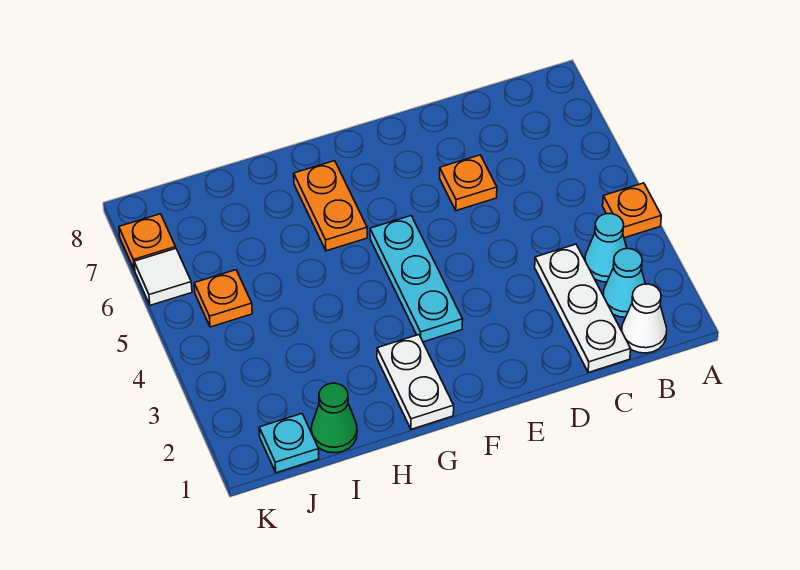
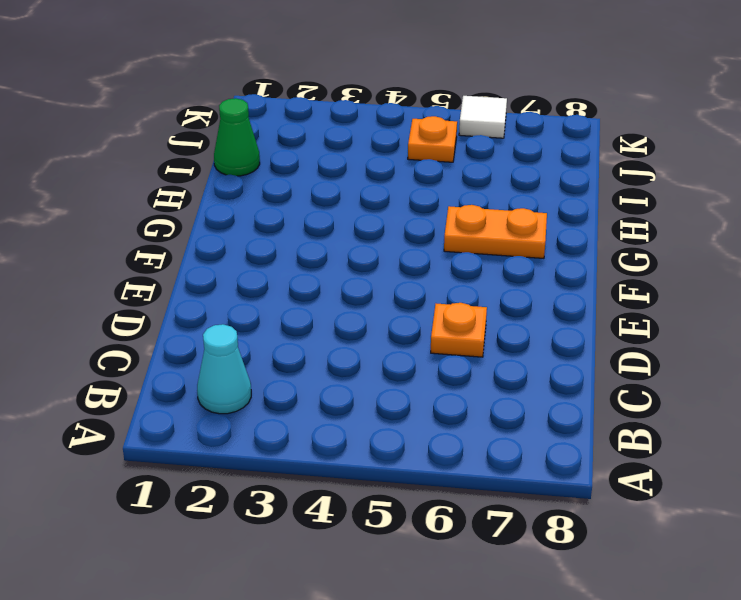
none -> orange 1x1 plate [603,183,661,238]
none -> white 1x1 cone [622,284,667,353]
none -> cyan 1x1 cone [585,214,627,282]

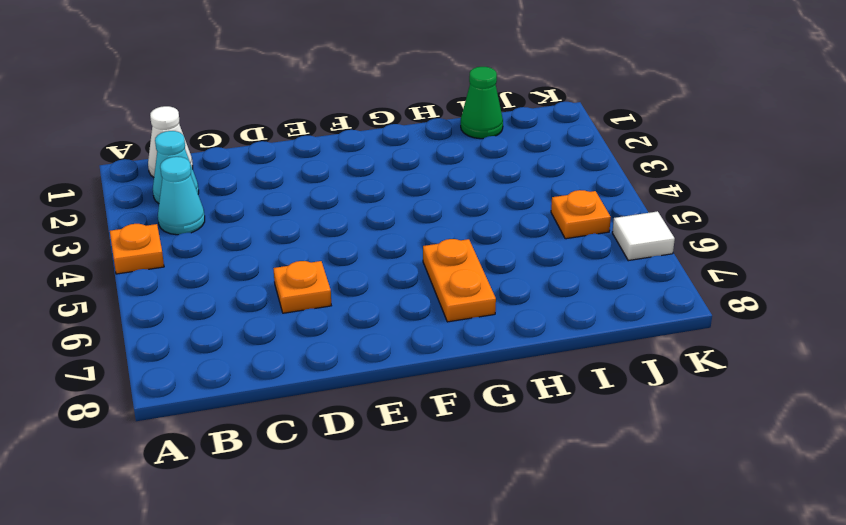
none -> white 1x3 plate [535,244,631,372]
none -> cyan 1x3 plate [370,216,463,342]
none -> white 1x2 plate [377,335,454,429]

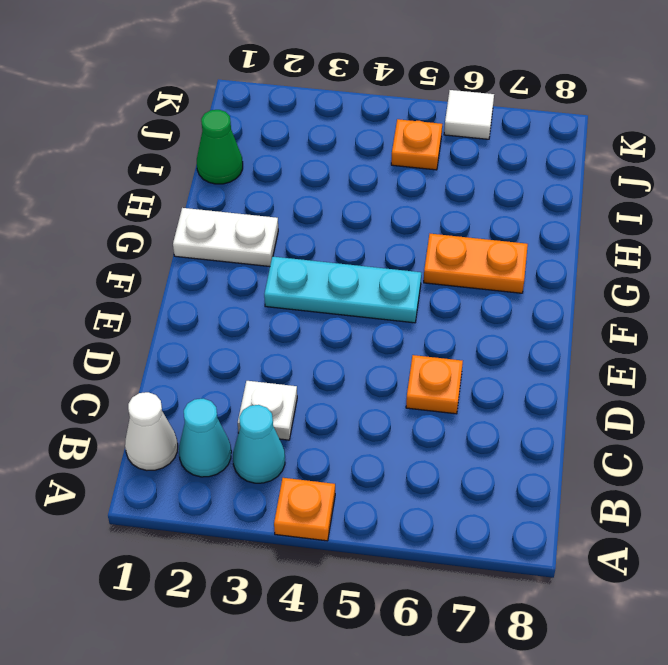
white 1x1 plate [238,381,297,440] -> white 1x3 plate [535,244,631,372]
none -> cyan 1x1 plate [259,414,319,473]
none -> orange 1x1 plate [119,214,176,270]

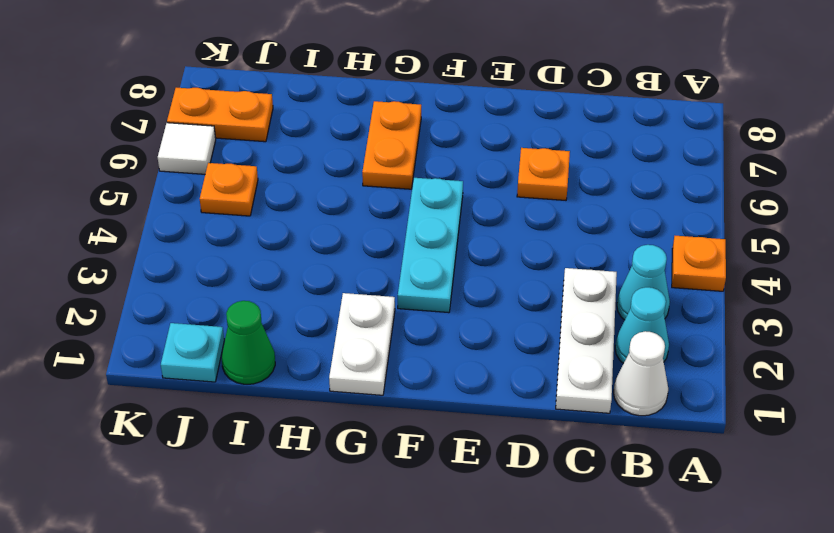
orange 1x2 plate [167,88,273,142] -> orange 1x1 plate [119,214,176,270]

